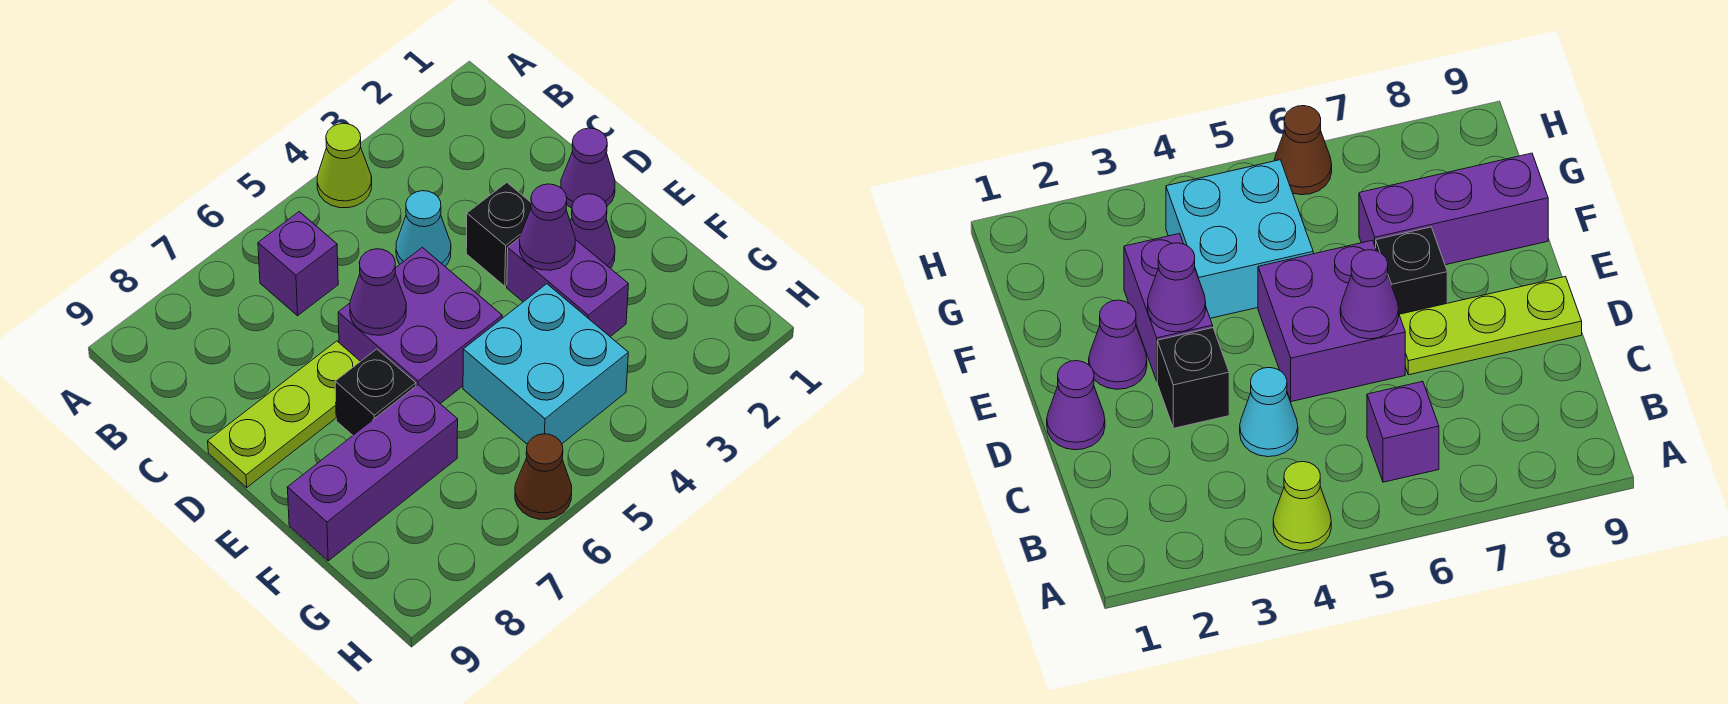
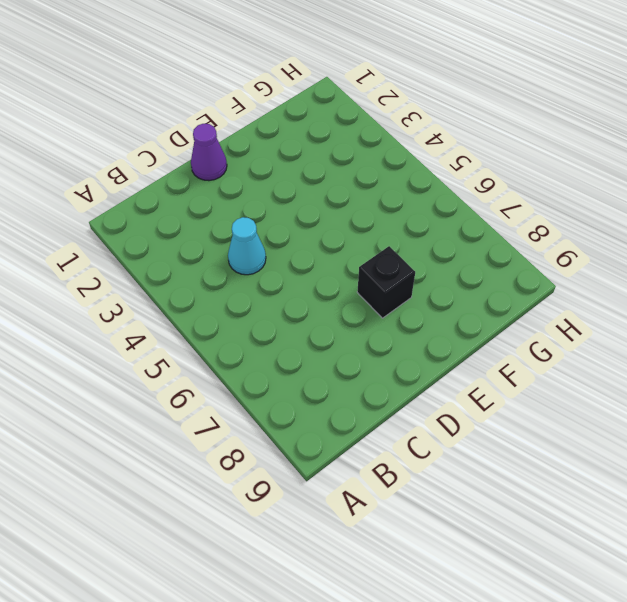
none -> lime 1x1 cone [317,123,372,208]
none -> purple 1x1 brick [258,212,338,316]
none -> black 1x1 brick [466,183,531,286]

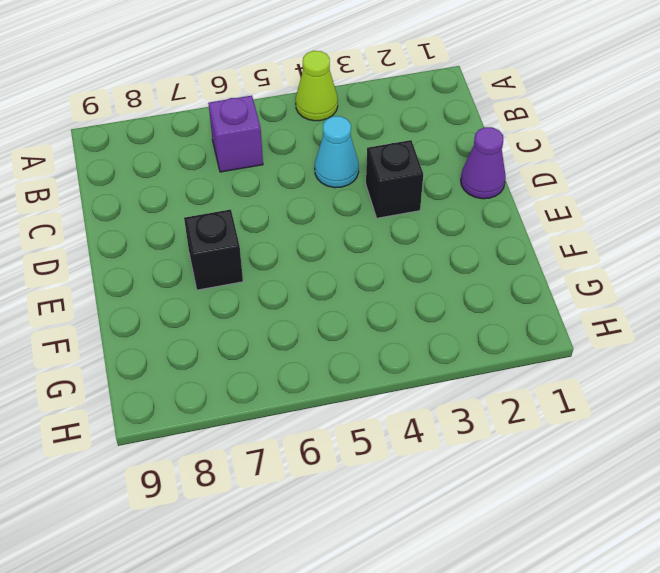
none -> purple 2x2 brick [338,247,502,404]
none -> lime 1x3 plate [208,341,360,487]
none -> purple 1x1 cone [570,194,615,268]

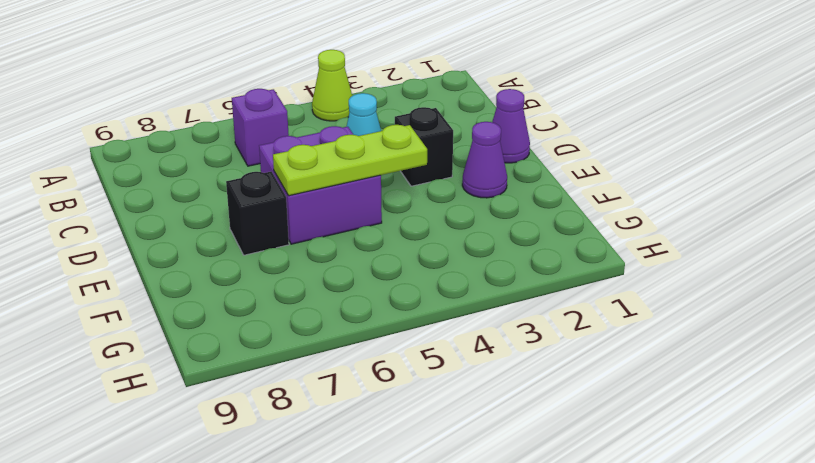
lime 1x3 plate [273,125,427,196] -> lime 1x3 plate moved to [208,341,360,487]
none -> purple 1x2 brick [507,238,628,337]
none -> cyan 2x2 brick [463,284,628,444]
none -> purple 1x3 brick [287,385,458,561]

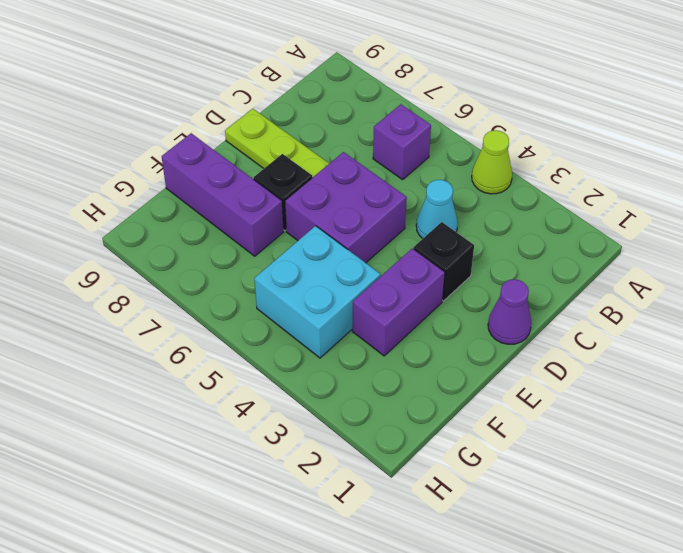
none -> purple 1x1 cone [570,194,615,268]
none -> brown 1x1 cone [515,434,572,519]
none -> purple 1x1 cone [350,249,406,335]

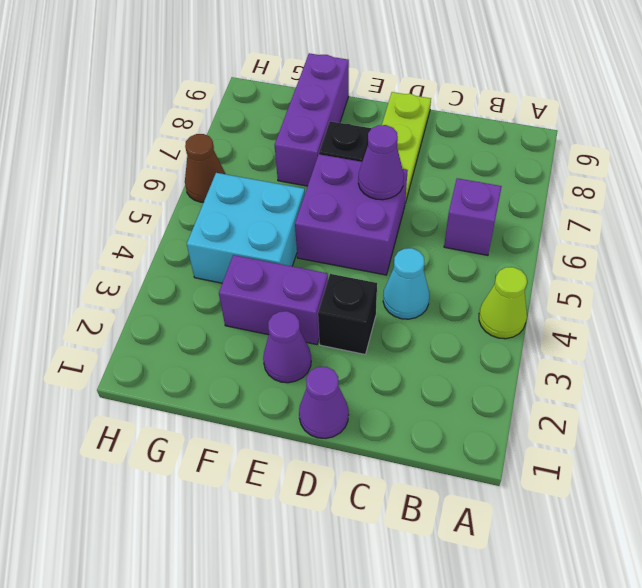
none -> purple 1x1 cone [520,184,575,270]

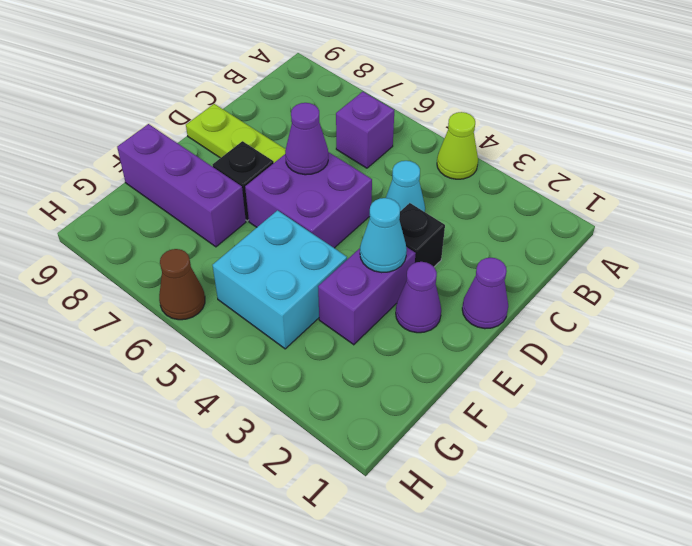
cyan 1x1 cone [360,198,407,273] -> purple 1x1 cone [520,184,575,270]

